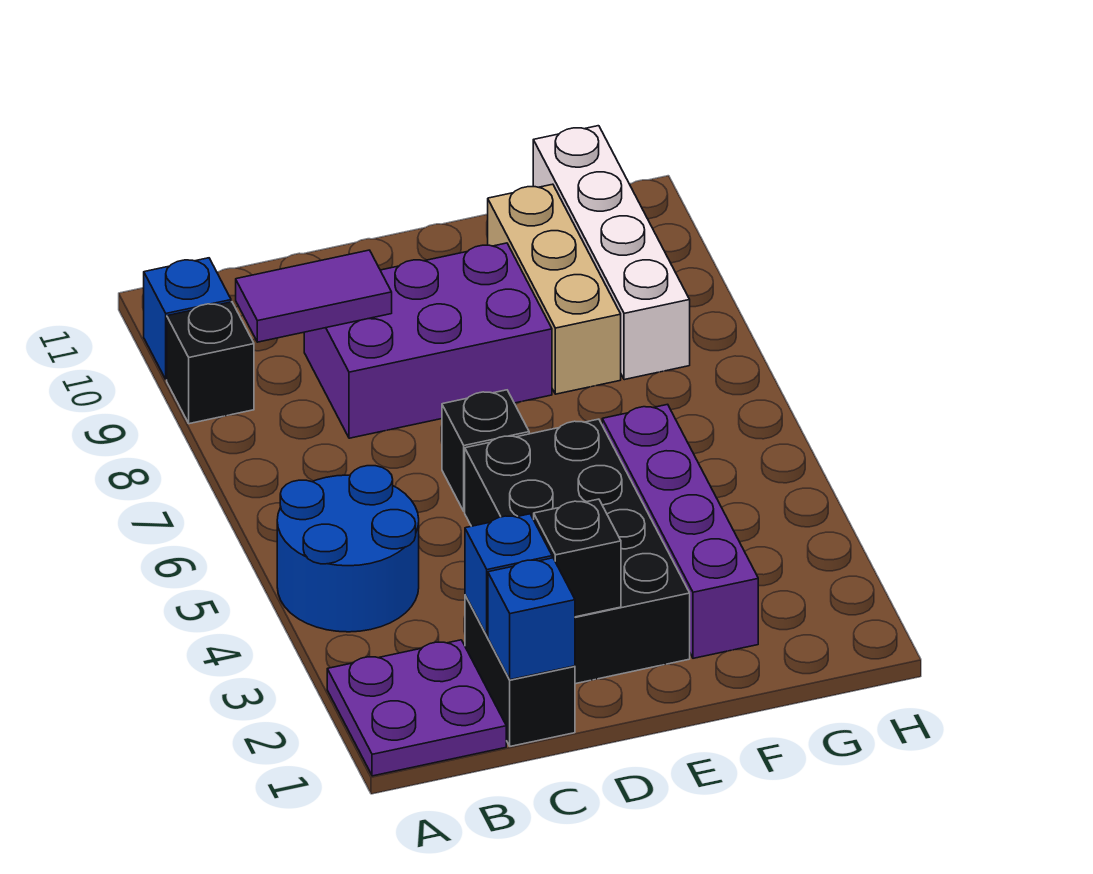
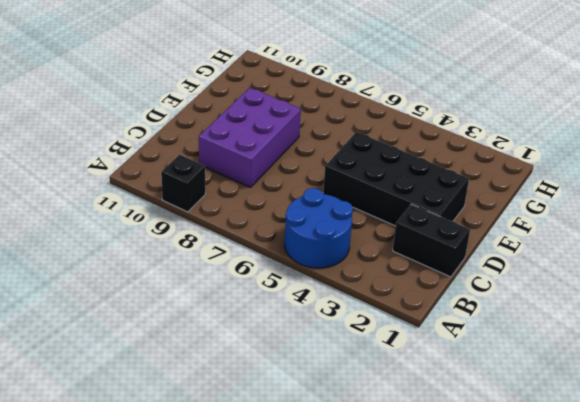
none -> purple 2x2 plate [327,640,506,776]
none -> blue 1x1 brick [144,258,231,380]
none -> black 1x1 brick [442,390,529,512]

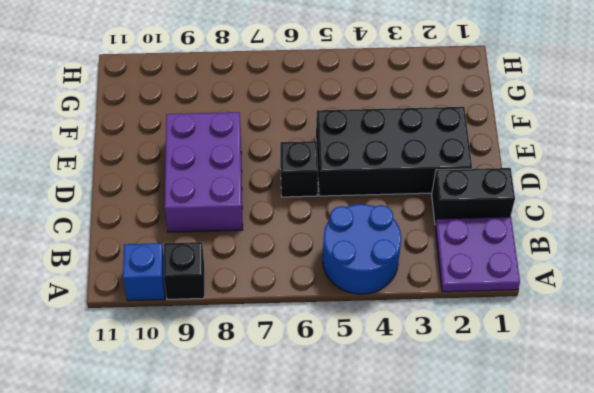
none -> purple 1x4 brick [602,404,758,658]
none -> tan 1x3 brick [488,184,621,394]
none -> white 1x4 brick [533,126,690,380]

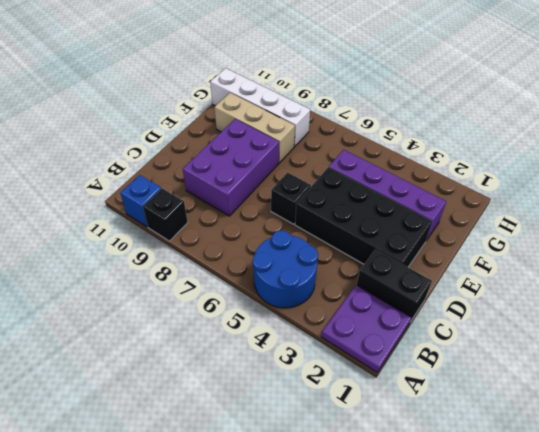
none -> purple 1x2 tile [236,250,392,342]
none -> blue 1x1 brick [488,558,575,680]
none -> blue 1x1 brick [465,514,552,636]

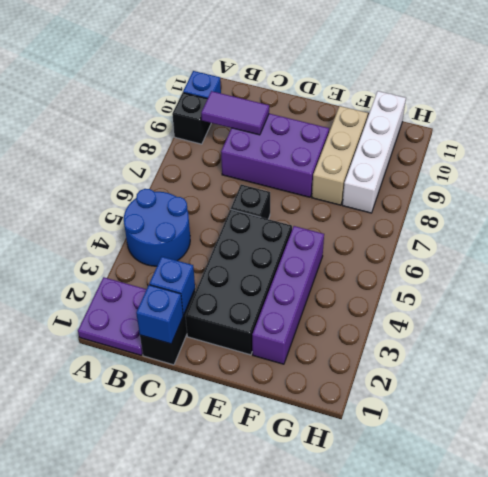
none -> black 1x1 brick [534,499,621,617]

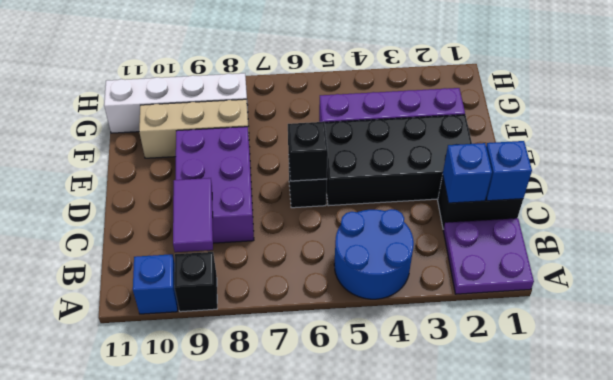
black 1x1 brick [288,122,328,181] -> black 1x1 brick moved to [534,499,621,617]

